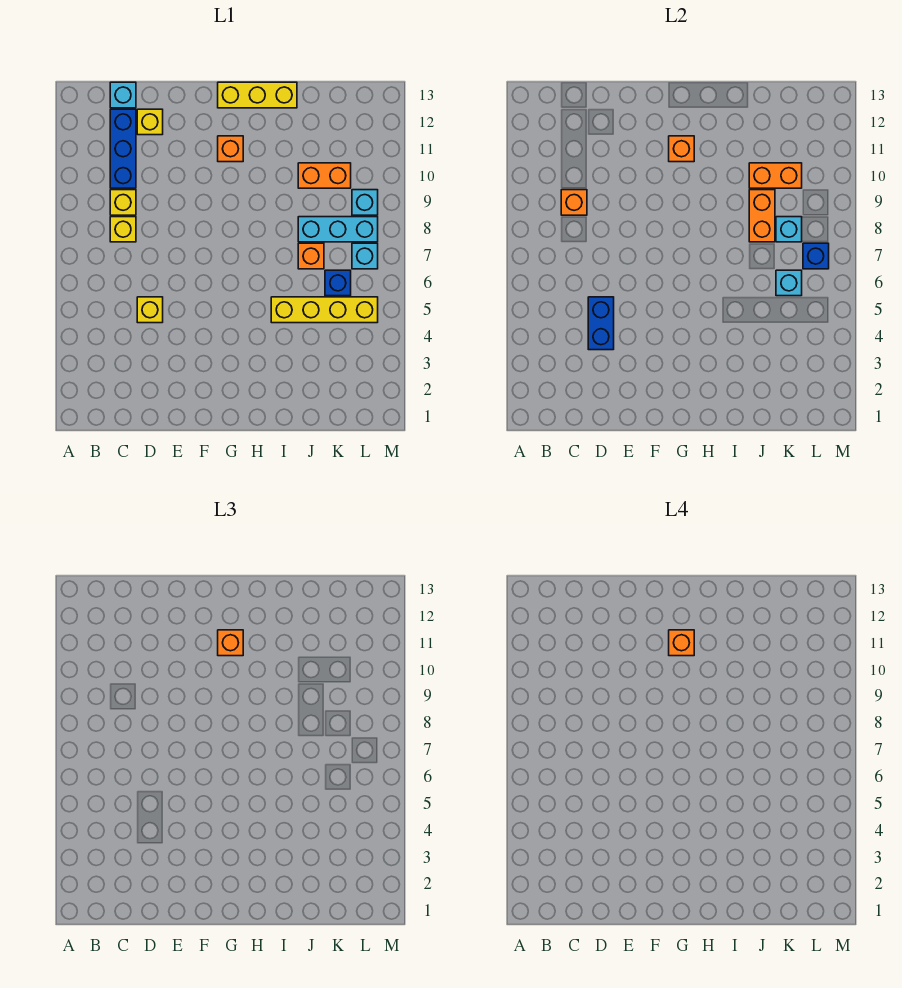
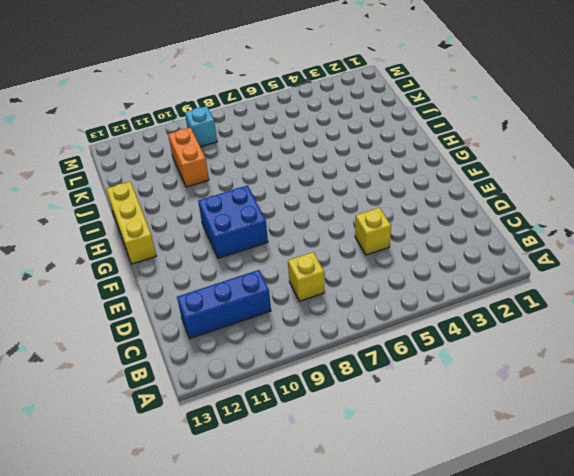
blue 2x2 brick [198,185,268,258] -> none
none -> yellow 1x1 brick [110,190,136,215]
none -> cyan 1x1 brick [110,82,136,108]
none -> yellow 1x1 brick [137,109,163,135]

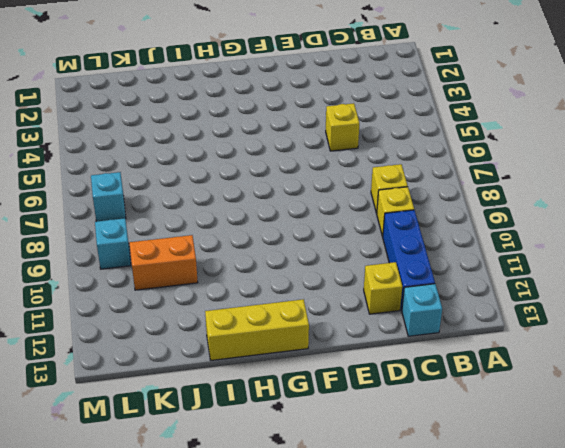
none -> orange 1x1 brick [218,136,243,162]
none -> yellow 1x4 brick [271,297,378,323]
none -> orange 1x1 brick [298,243,324,269]

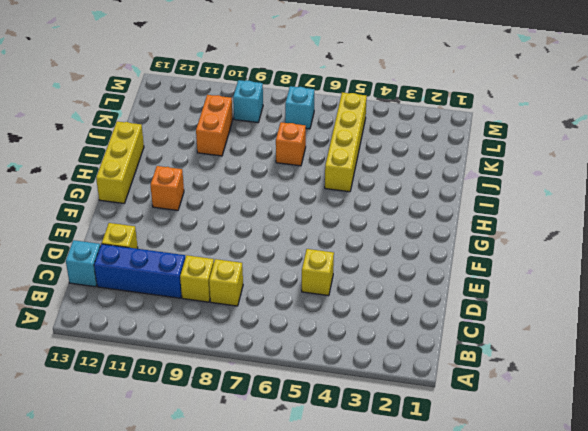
none -> cyan 1x3 brick [298,217,378,242]
none -> blue 1x1 brick [325,270,351,296]
none -> orange 1x1 brick [561,190,587,215]

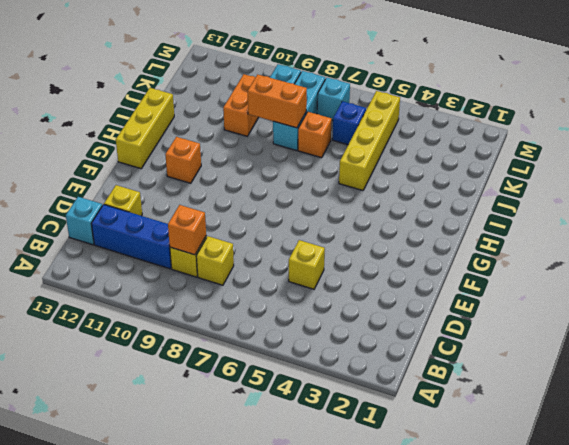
none -> blue 1x2 brick [588,297,614,350]
none -> orange 1x1 brick [669,136,694,162]
none -> orange 1x2 brick [749,163,802,188]

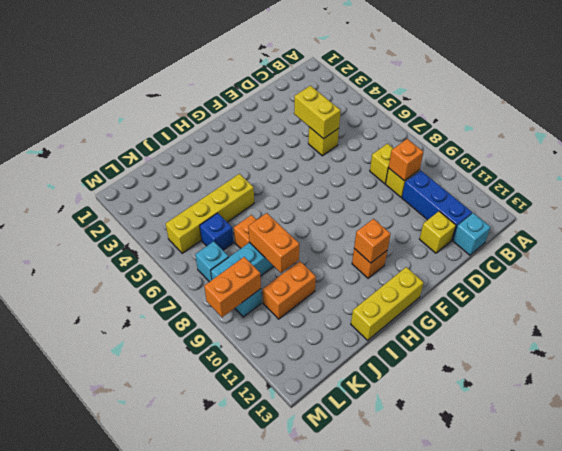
yellow 1x2 brick [294,86,341,139] -> blue 1x2 brick [588,297,614,350]
orange 1x2 brick [204,257,261,317] -> orange 1x2 brick moved to [749,163,802,188]
none -> cyan 1x1 brick [776,270,802,296]
none -> cyan 1x1 brick [776,217,802,242]
none -> blue 1x1 brick [803,243,829,269]

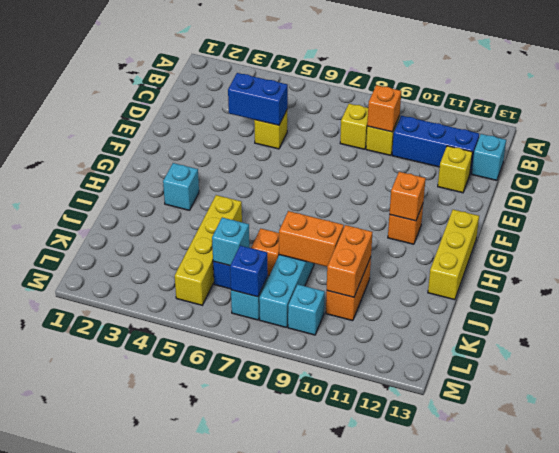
cyan 1x1 brick [163,163,199,210] -> cyan 1x1 brick moved to [776,217,802,242]
none -> orange 1x1 brick [218,630,243,656]
none -> orange 1x1 brick [669,630,694,656]

